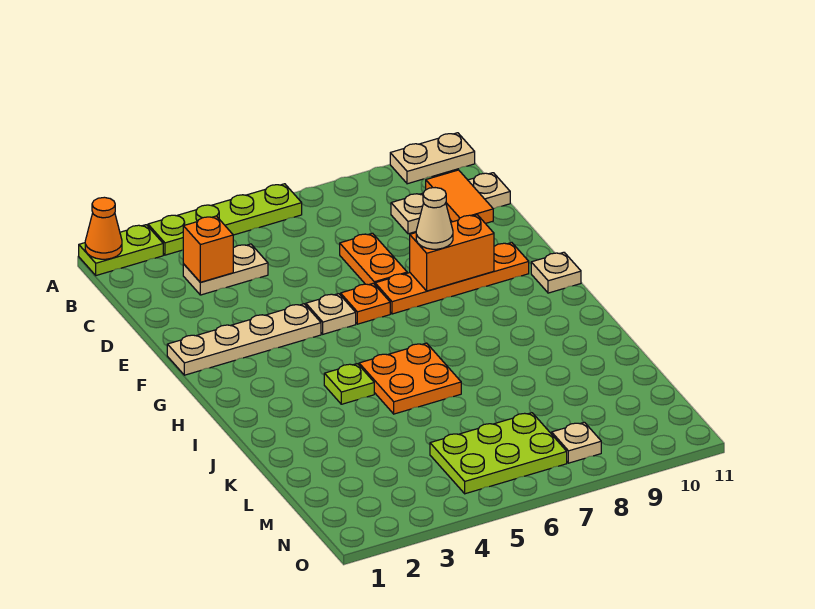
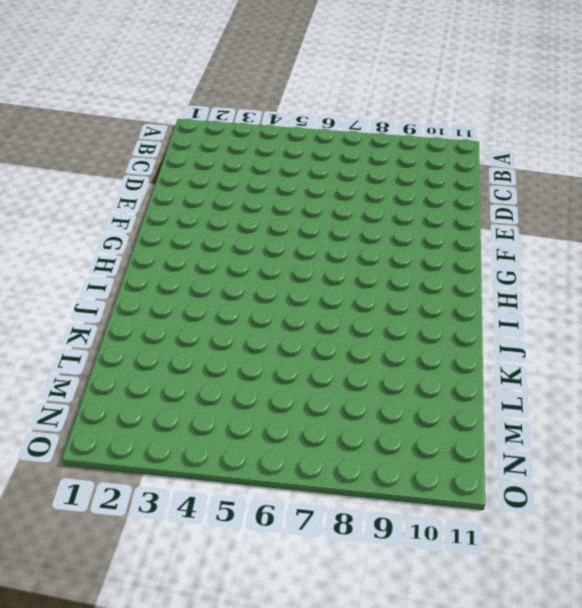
none -> lime 1x2 plate [79,225,163,275]
none -> lime 1x4 plate [148,184,302,255]
none -> tan 1x2 plate [390,133,475,184]

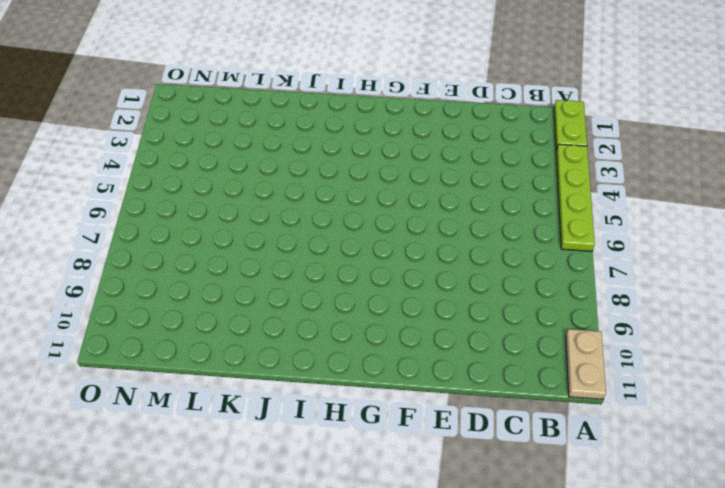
none -> tan 1x2 plate [183,244,268,295]
none -> tan 1x3 plate [391,173,510,234]
none -> orange 1x2 plate [340,233,407,285]

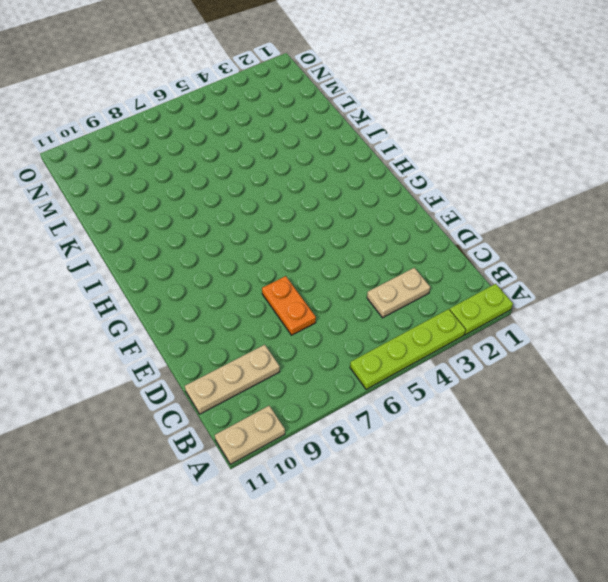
none -> tan 1x4 plate [167,304,321,375]
none -> tan 1x1 plate [306,294,356,334]
none -> orange 1x1 plate [341,283,390,324]

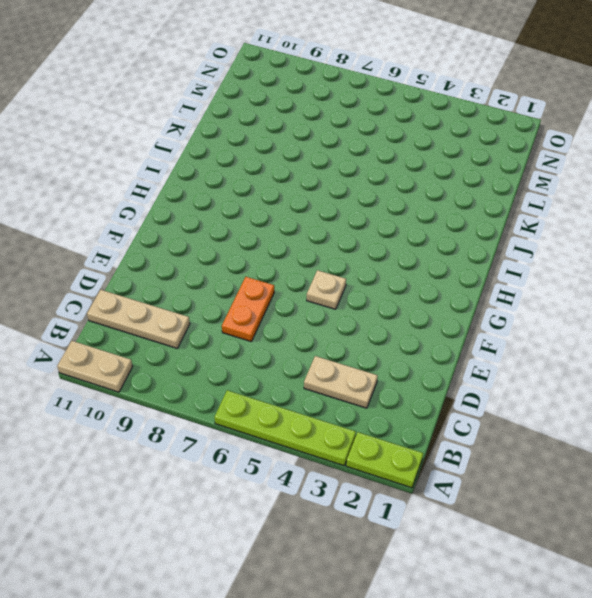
none -> tan 1x4 plate [167,304,321,375]
none -> orange 1x1 plate [341,283,390,324]
none -> orange 1x4 plate [375,243,529,314]

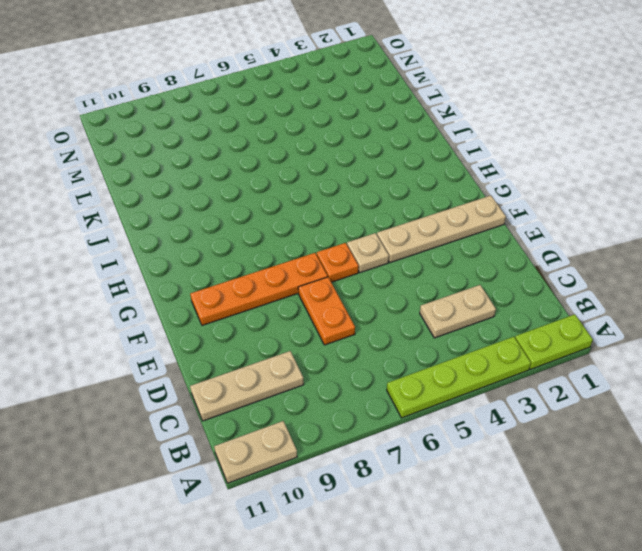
none -> tan 1x1 plate [531,252,581,293]
none -> lime 1x1 plate [324,364,374,404]
none -> orange 2x2 plate [359,343,461,414]

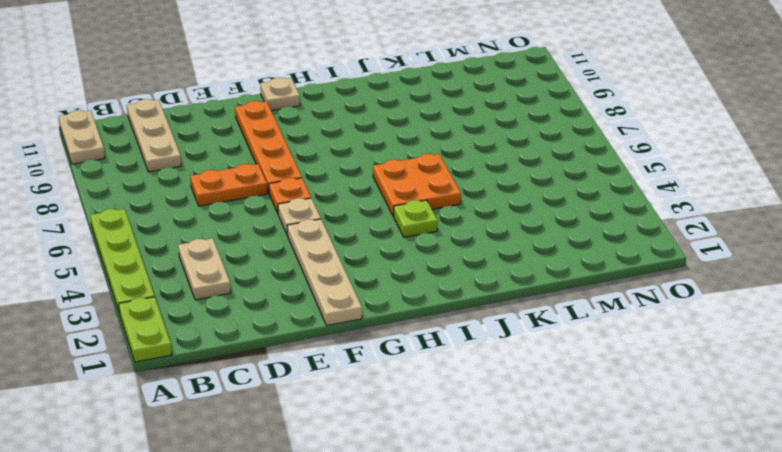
none -> lime 2x3 plate [430,413,567,494]
none -> tan 1x1 plate [552,422,601,463]
none -> orange 1x1 cone [85,197,122,259]

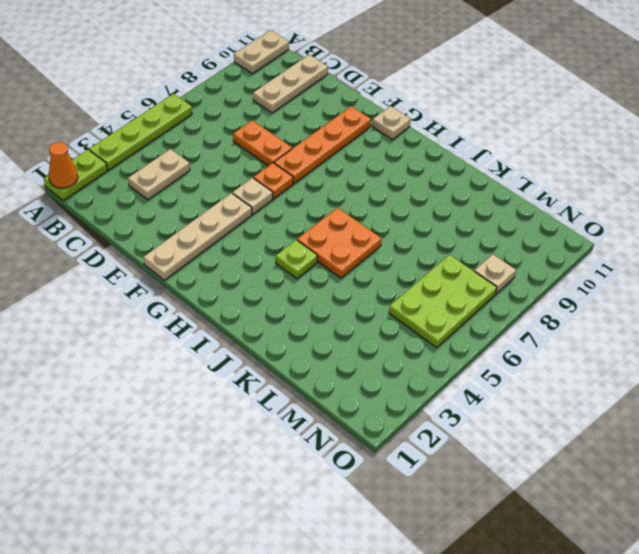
none -> orange 1x1 brick [183,216,233,282]
none -> orange 1x2 tile [426,170,493,223]
none -> orange 1x2 brick [410,215,494,291]

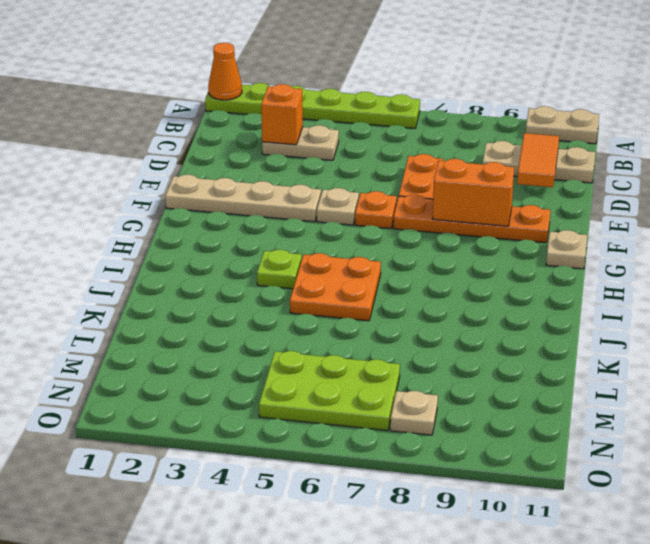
none -> tan 1x1 cone [416,188,453,249]

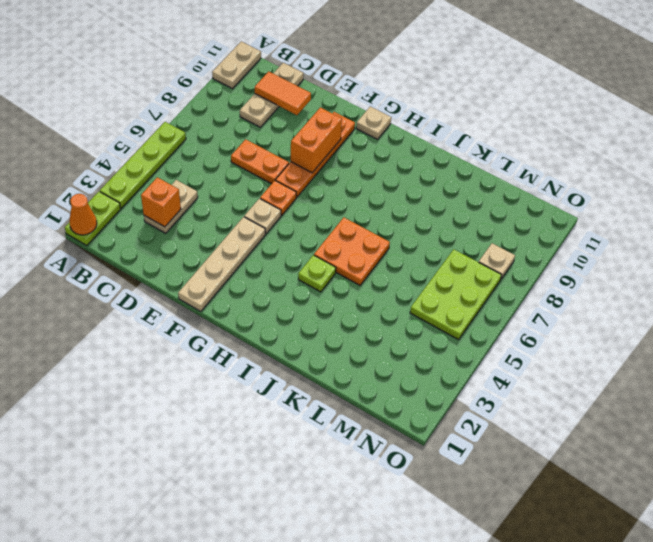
none -> tan 1x1 cone [416,188,453,249]

